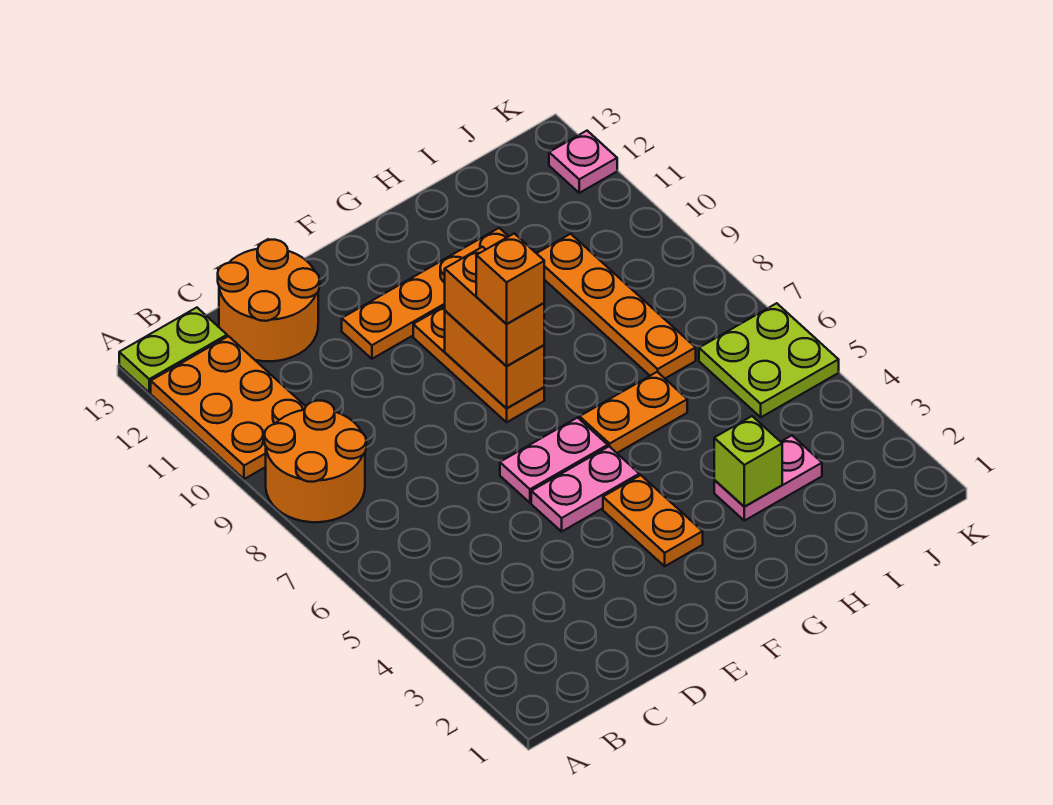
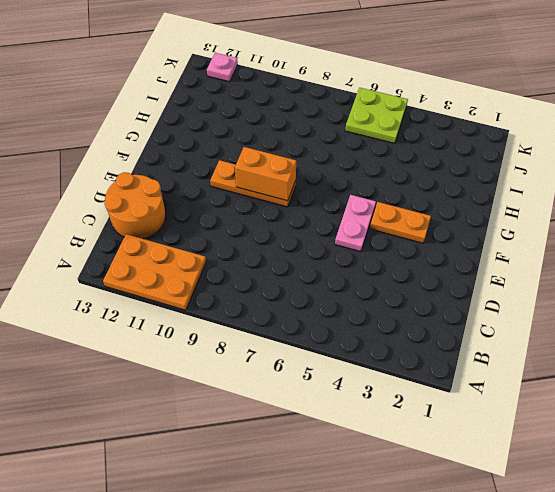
none -> orange 2x2 round brick [264,401,366,522]
none -> lime 1x2 plate [119,308,227,393]
none -> pink 1x2 plate [500,418,608,503]

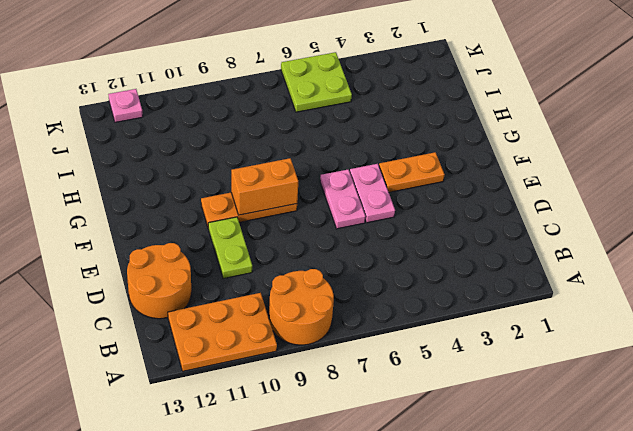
lime 1x2 plate [208,217,252,279] -> lime 1x2 plate moved to [119,308,227,393]
none -> orange 1x4 plate [342,228,509,359]
none -> orange 1x2 plate [580,372,687,453]
none -> pink 1x2 plate [714,436,822,521]

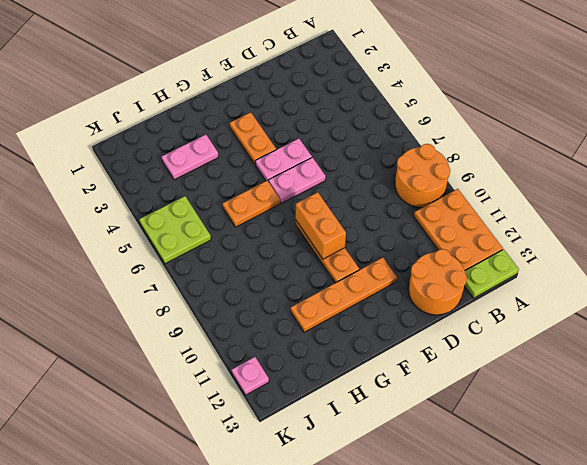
none -> orange 1x4 plate [537,234,696,378]
none -> lime 1x1 brick [714,416,782,507]
none -> orange 1x2 brick [445,247,544,366]

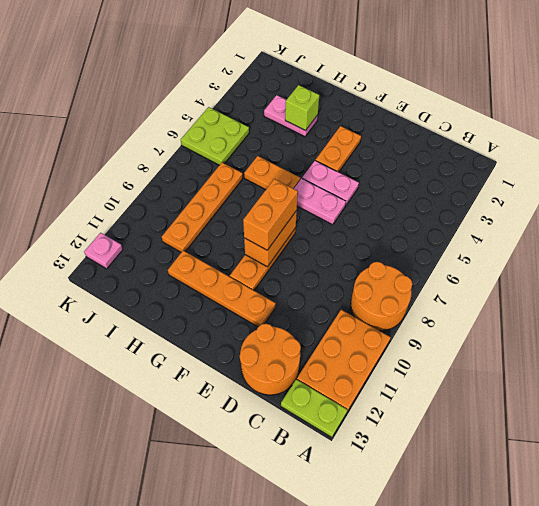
none -> orange 1x1 brick [476,233,544,324]

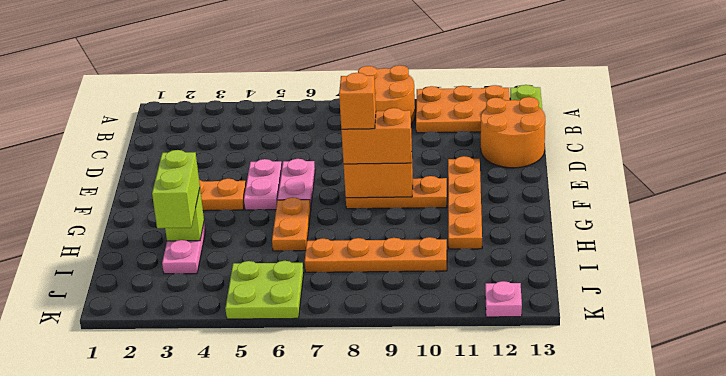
lime 1x2 brick [152,150,200,228] -> none

